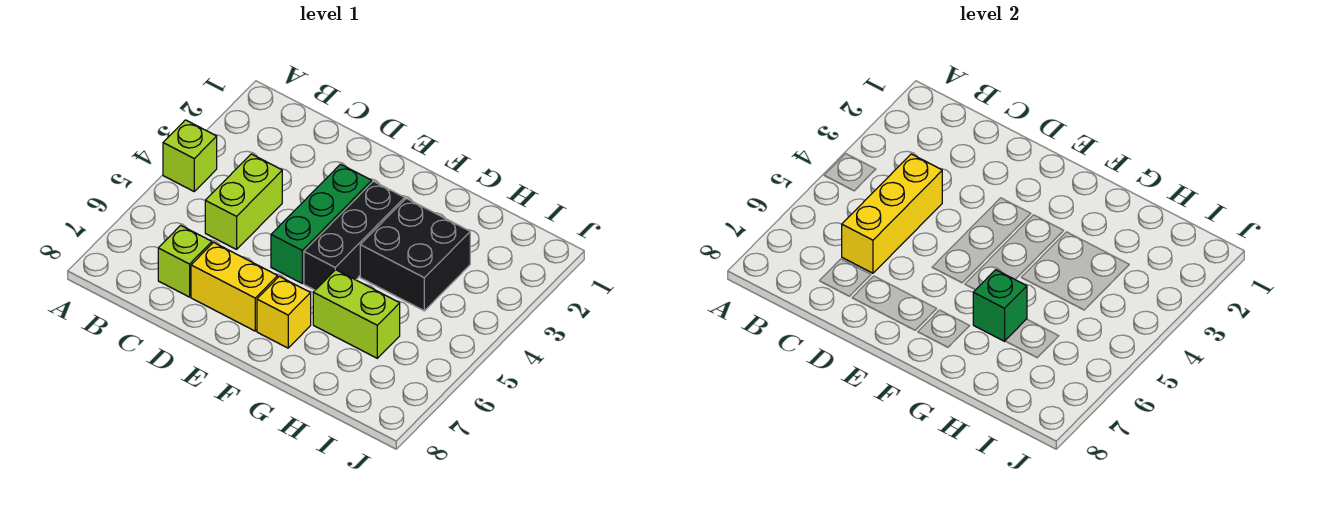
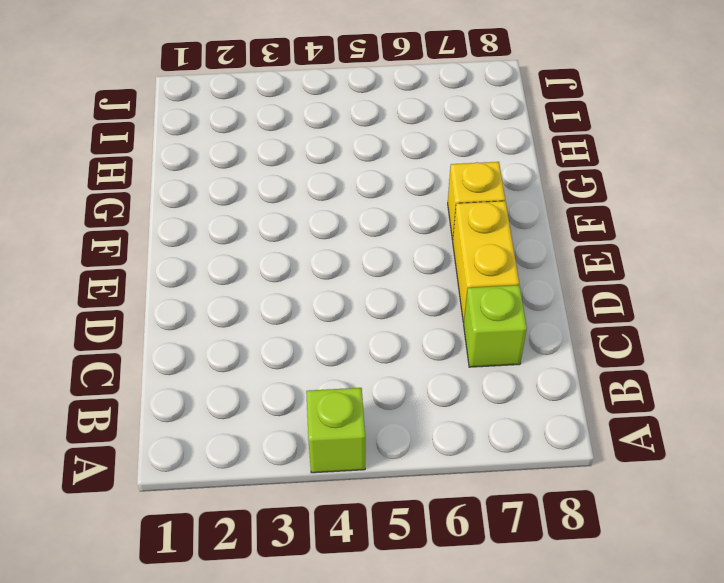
none -> lime 1x2 brick [205,154,282,249]
none -> green 1x3 brick [271,164,372,283]

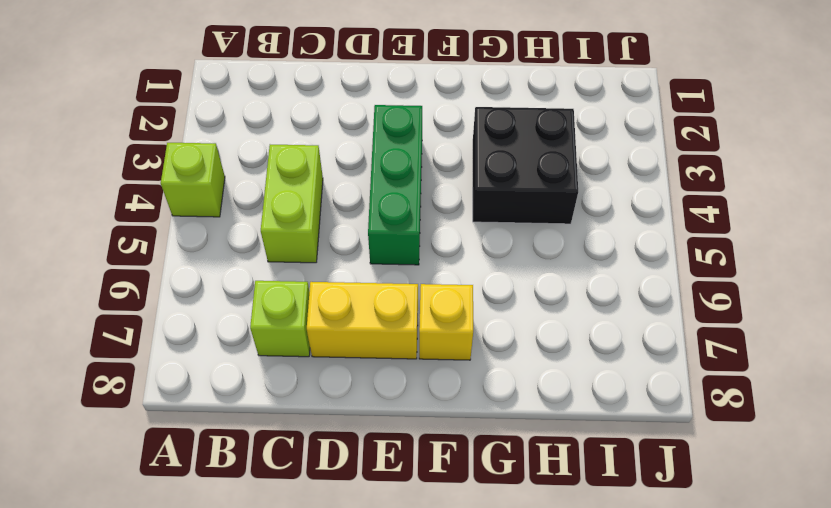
none -> black 1x3 brick [304,181,405,290]
none -> lime 1x2 brick [313,270,400,358]

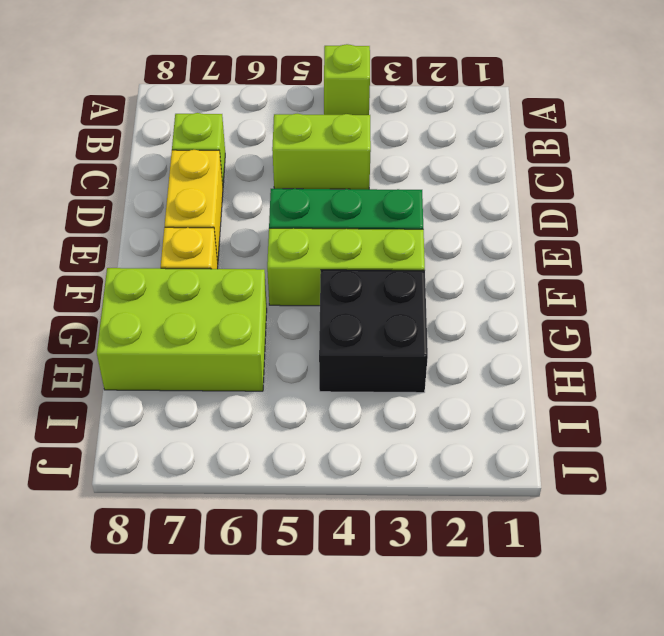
lime 1x3 brick [267,228,425,306] -> black 1x3 brick [304,181,405,290]
lime 2x3 brick [97,268,267,391] -> lime 1x2 brick [313,270,400,358]
none -> yellow 1x3 brick [842,154,942,273]
none -> green 1x1 brick [973,270,1027,341]

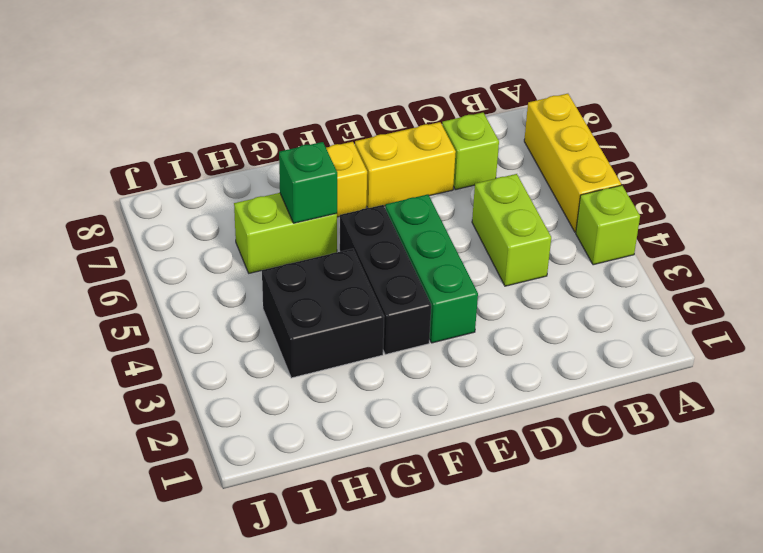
yellow 1x3 brick [524,94,621,232] -> yellow 1x3 brick moved to [842,154,942,273]

